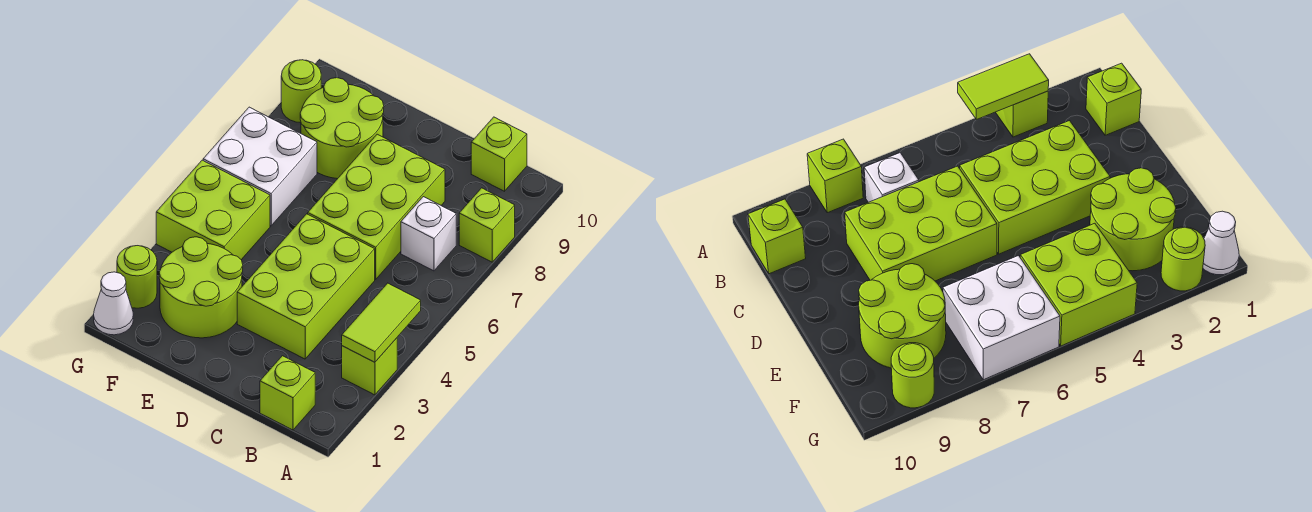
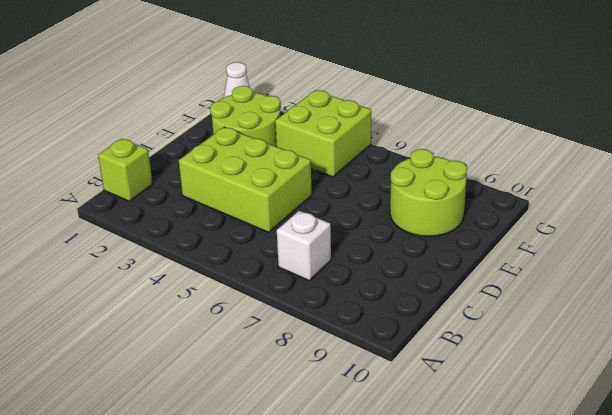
none -> lime 1x1 brick [342,338,397,395]
none -> lime 1x1 brick [459,188,515,262]
none -> lime 1x1 brick [471,117,527,191]

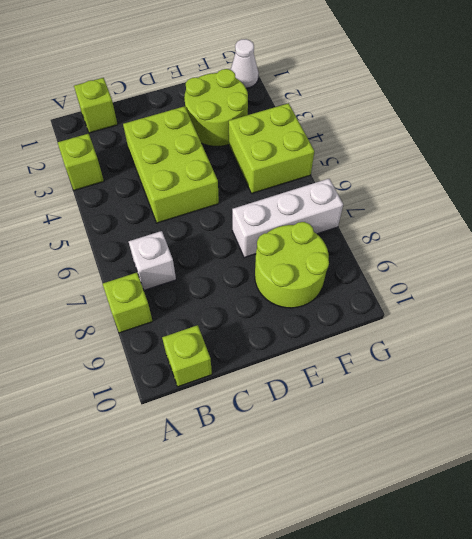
white 1x3 brick [232,179,343,258] -> white 2x2 brick [203,107,317,226]
none -> lime 2x3 brick [308,134,445,279]
none -> lime 1x1 round brick [117,246,157,308]
none -> lime 1x1 round brick [281,60,321,123]

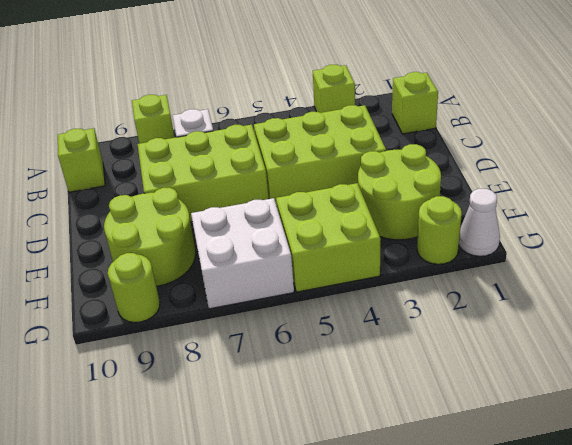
none -> lime 1x2 tile [342,283,421,362]

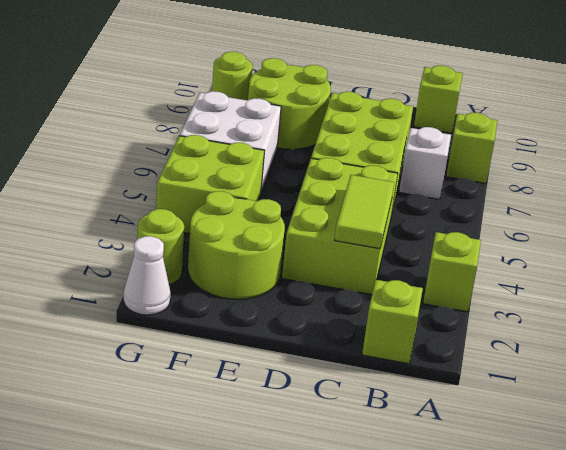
lime 1x2 tile [335,175,394,249] -> lime 1x2 tile moved to [342,283,421,362]

